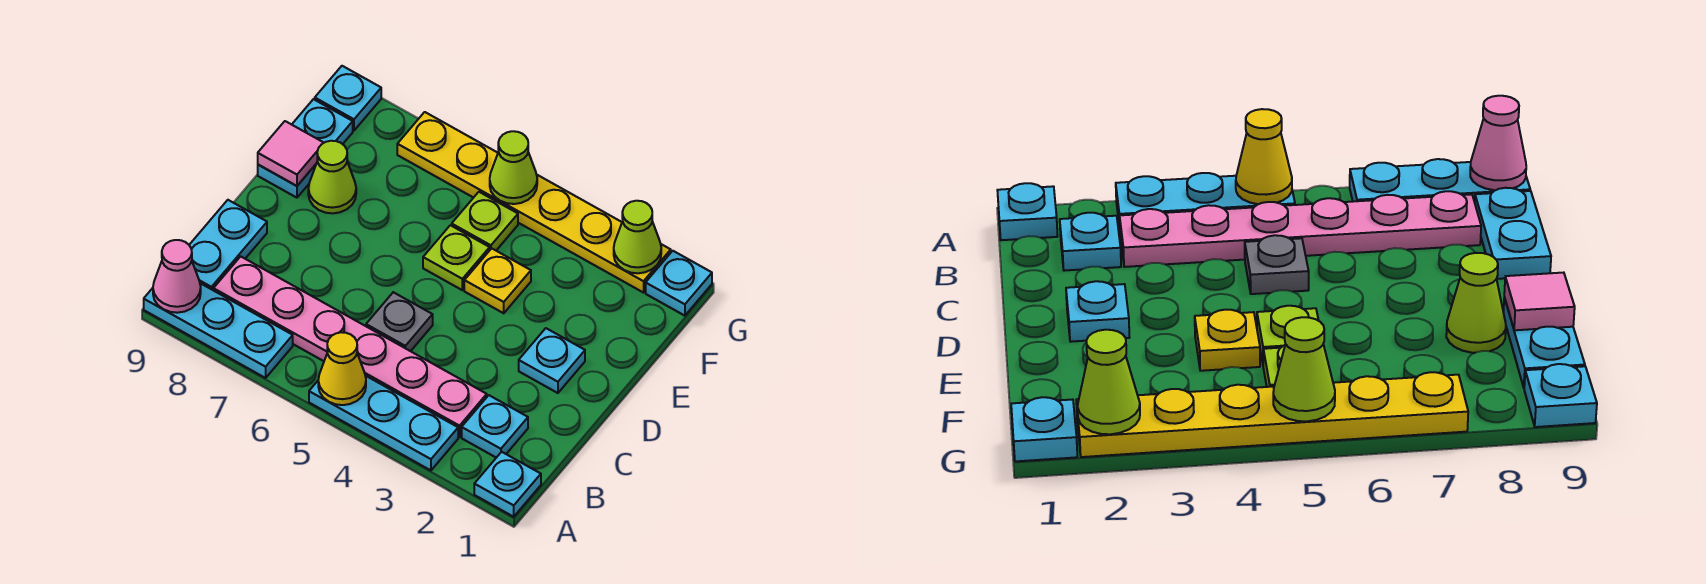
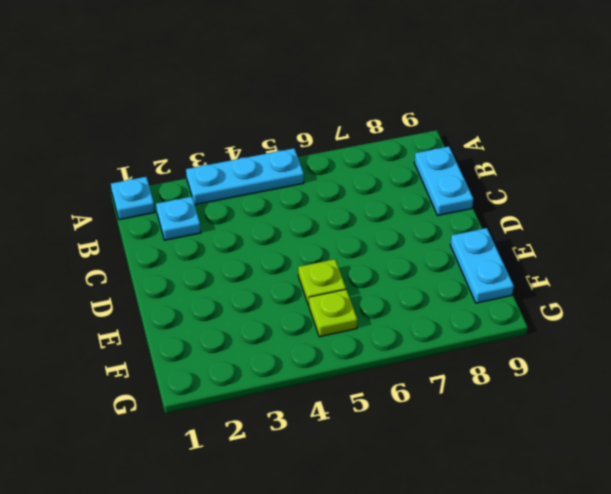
none -> cyan 1x3 plate [144,283,293,378]
none -> pink 1x6 plate [213,256,487,437]
none -> grey 1x1 plate [366,292,433,351]

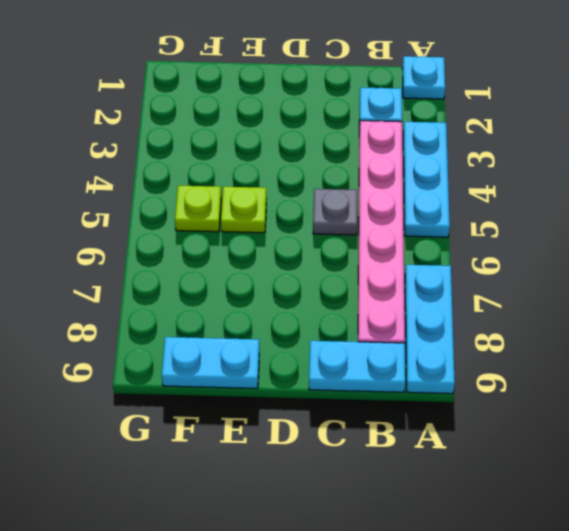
none -> cyan 1x1 plate [519,328,585,393]
none -> yellow 1x1 plate [464,248,531,313]
none -> lime 1x1 cone [308,141,356,213]

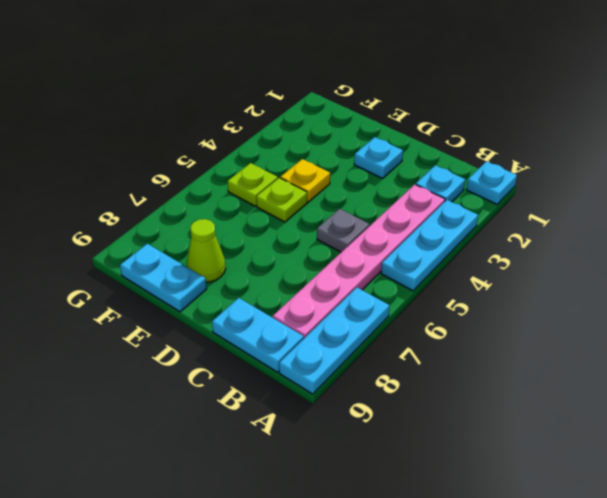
none -> cyan 1x1 plate [646,251,712,316]
none -> yellow 1x6 plate [397,112,671,293]
none -> cyan 1x1 plate [315,66,381,131]

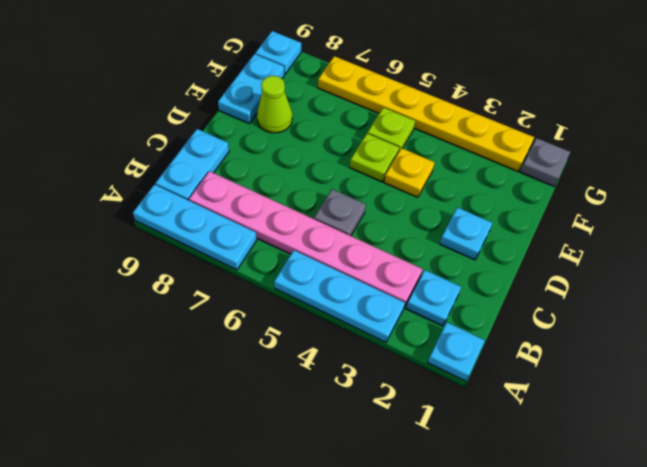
grey 1x1 plate [521,138,570,187] -> cyan 1x1 plate [646,251,712,316]
none -> yellow 1x1 cone [318,332,366,405]
none -> pink 1x1 cone [153,240,201,313]
none -> pink 1x1 tile [258,121,324,186]

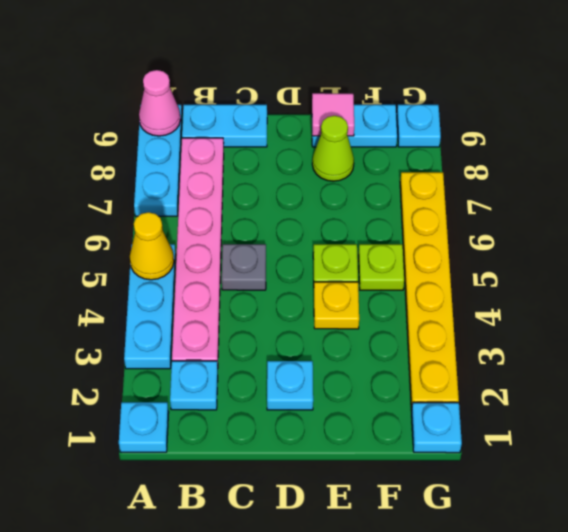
none -> lime 1x1 cone [614,201,661,273]
none -> lime 1x1 cone [490,131,537,204]

